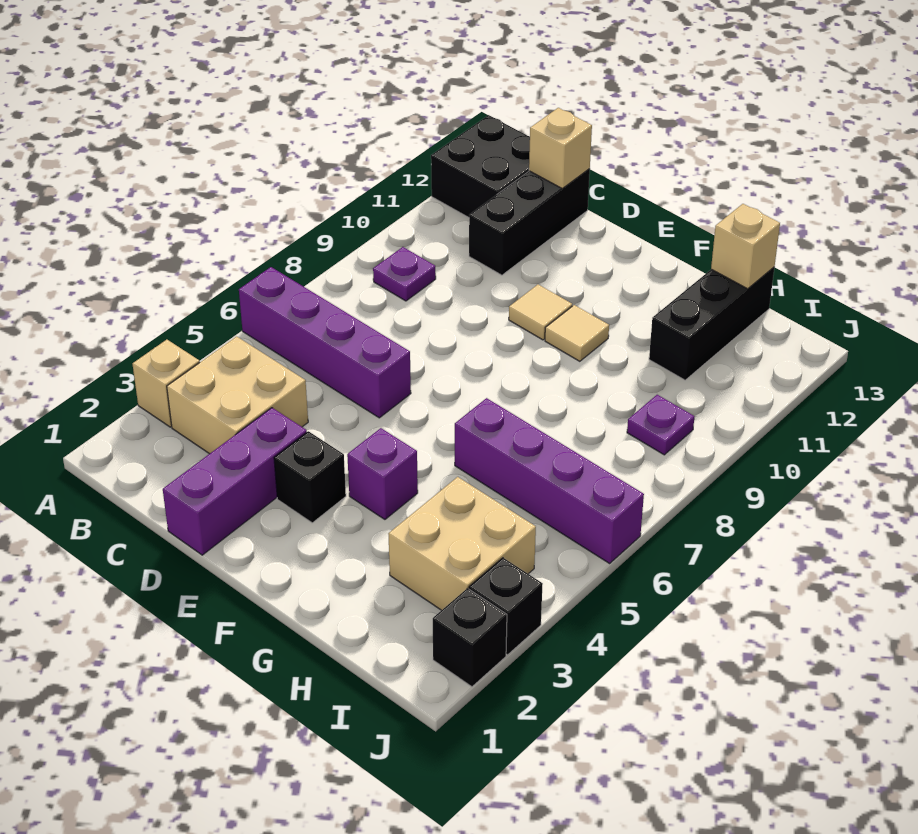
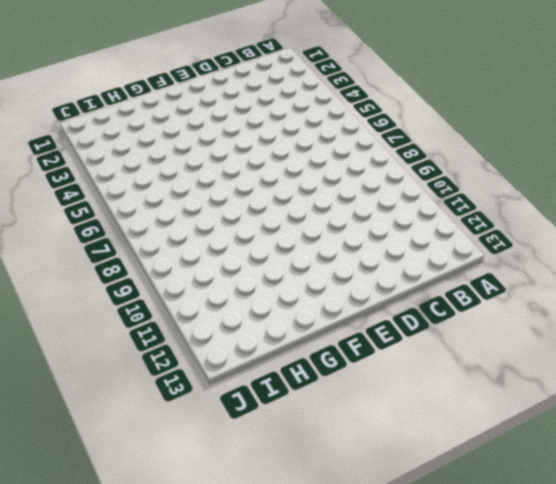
none -> tan 1x1 brick [133,340,200,427]
none -> purple 1x4 brick [239,267,411,418]
none -> black 2x2 brick [431,115,530,218]

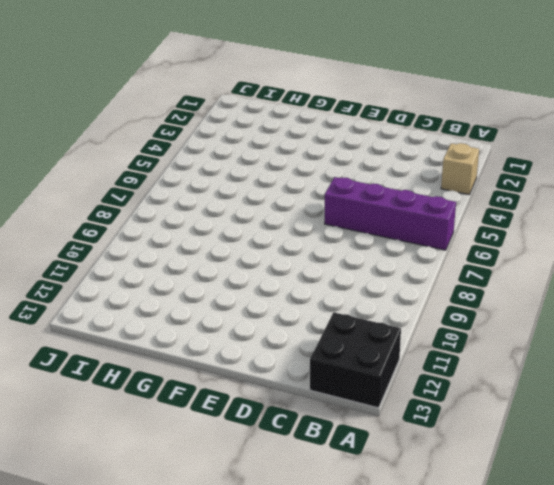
none -> tan 2x2 brick [167,336,308,454]
none -> purple 1x1 plate [373,247,436,301]
none -> black 1x3 brick [469,169,590,275]

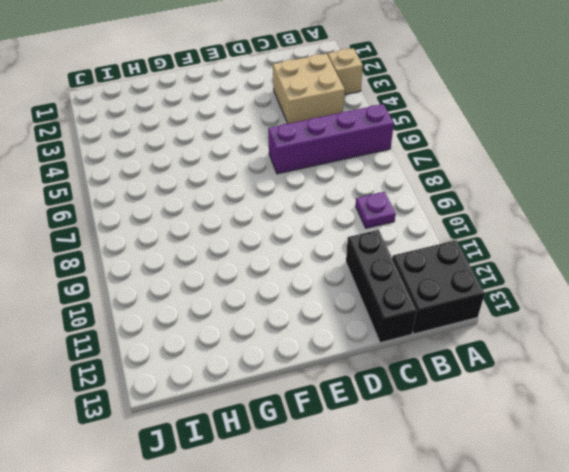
none -> purple 1x3 brick [163,408,307,555]
none -> black 1x1 brick [274,431,346,523]
none -> tan 1x1 tile [509,285,572,340]

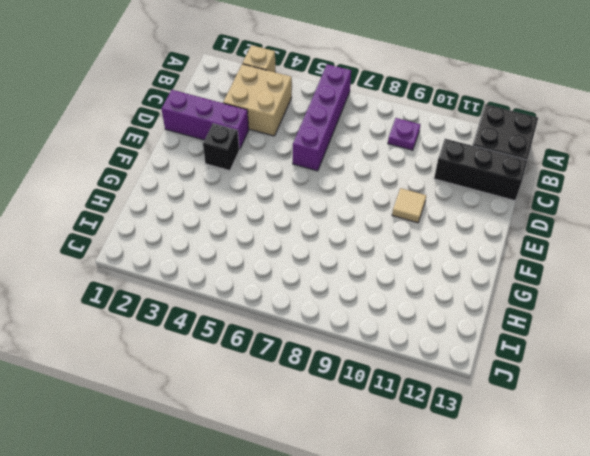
none -> purple 1x1 brick [347,428,418,519]
none -> tan 1x1 tile [545,305,609,361]
none -> purple 1x4 brick [455,398,644,563]

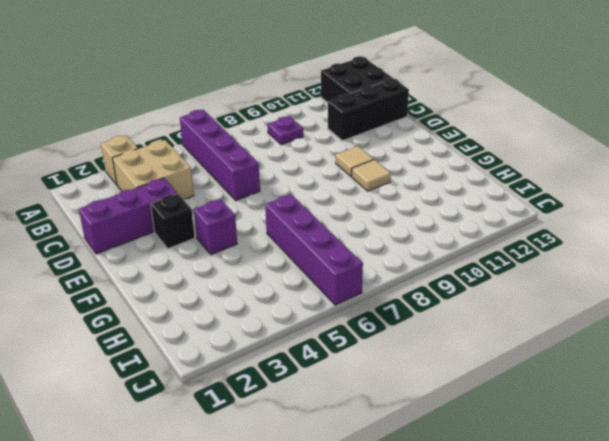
none -> tan 2x2 brick [388,477,536,610]
none -> black 1x3 brick [649,267,774,380]
none -> purple 1x1 plate [627,395,694,455]

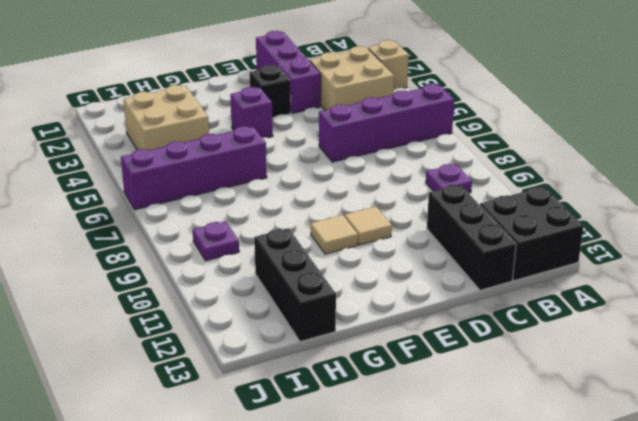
none -> black 1x1 brick [433,588,507,687]
none -> black 1x1 brick [469,558,543,655]
none -> tan 1x1 brick [529,108,592,189]

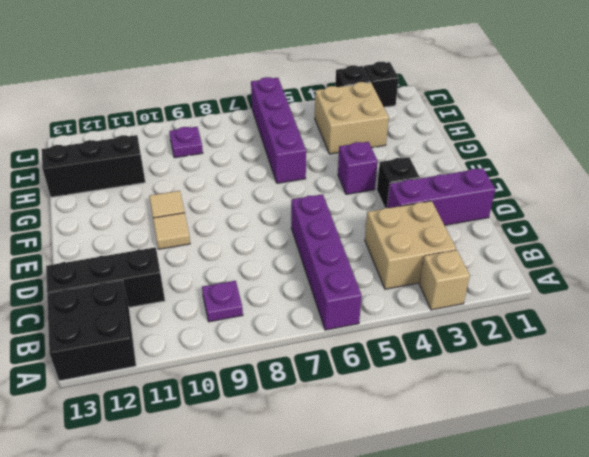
none -> tan 1x1 brick [529,108,592,189]
none -> tan 1x1 brick [711,204,780,289]

